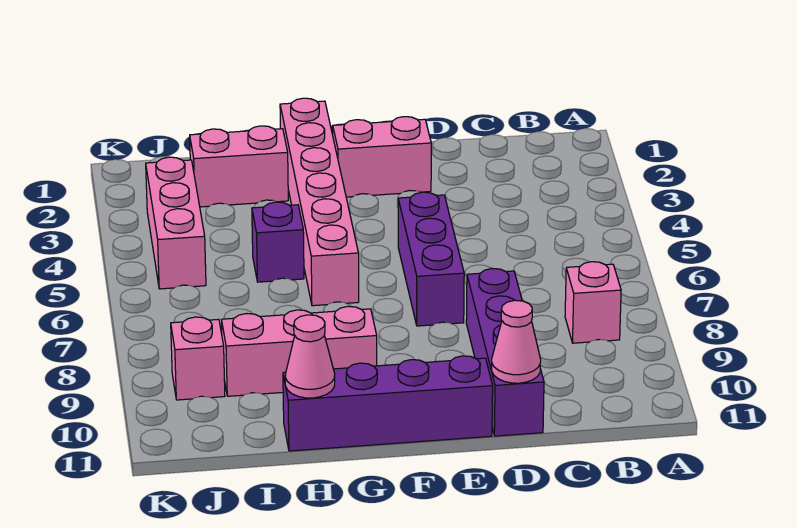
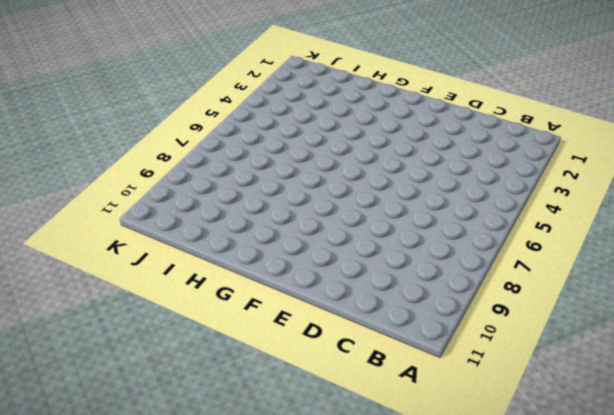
none -> pink 1x1 brick [565,262,621,343]
none -> purple 1x4 brick [466,269,544,436]
none -> pink 1x2 brick [333,117,431,197]

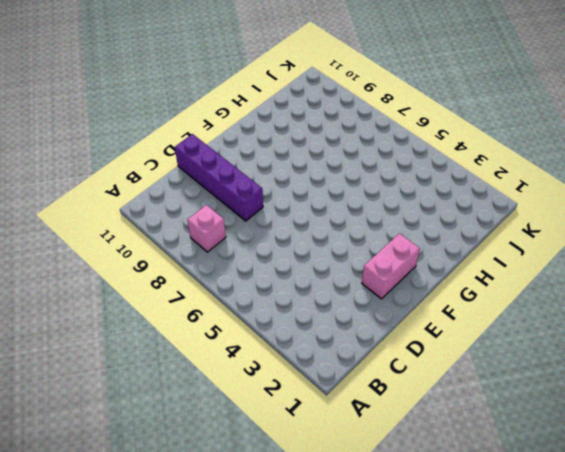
none -> purple 1x3 brick [398,192,464,326]
none -> purple 1x4 brick [283,356,493,451]
none -> pink 1x6 brick [280,98,359,306]

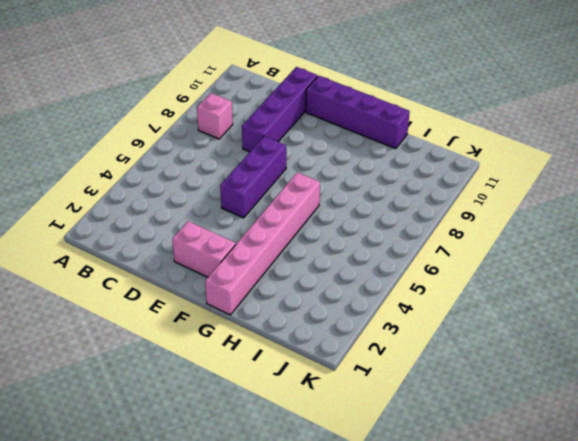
none -> pink 1x3 brick [222,306,377,396]
none -> pink 1x2 brick [190,126,288,207]
none -> purple 1x1 brick [252,202,304,282]

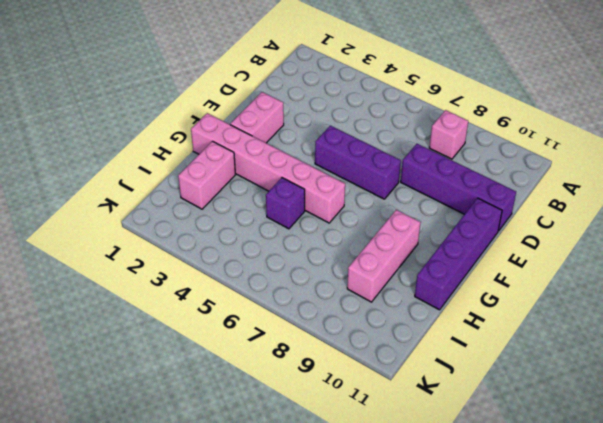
none -> pink 1x3 brick [146,157,206,289]
none -> pink 1x1 brick [171,317,225,400]
none -> pink 1x1 cone [492,300,541,383]

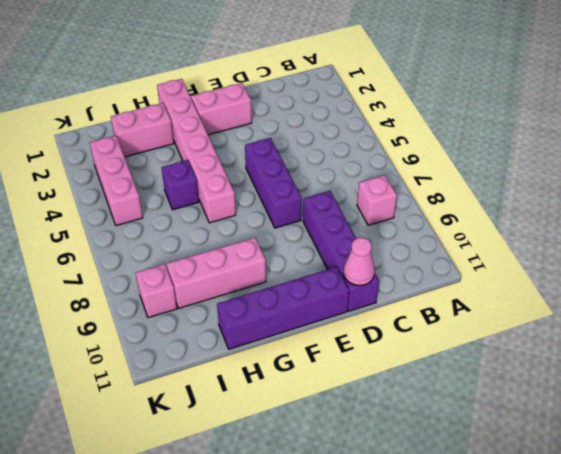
none -> pink 1x1 cone [285,315,335,398]

